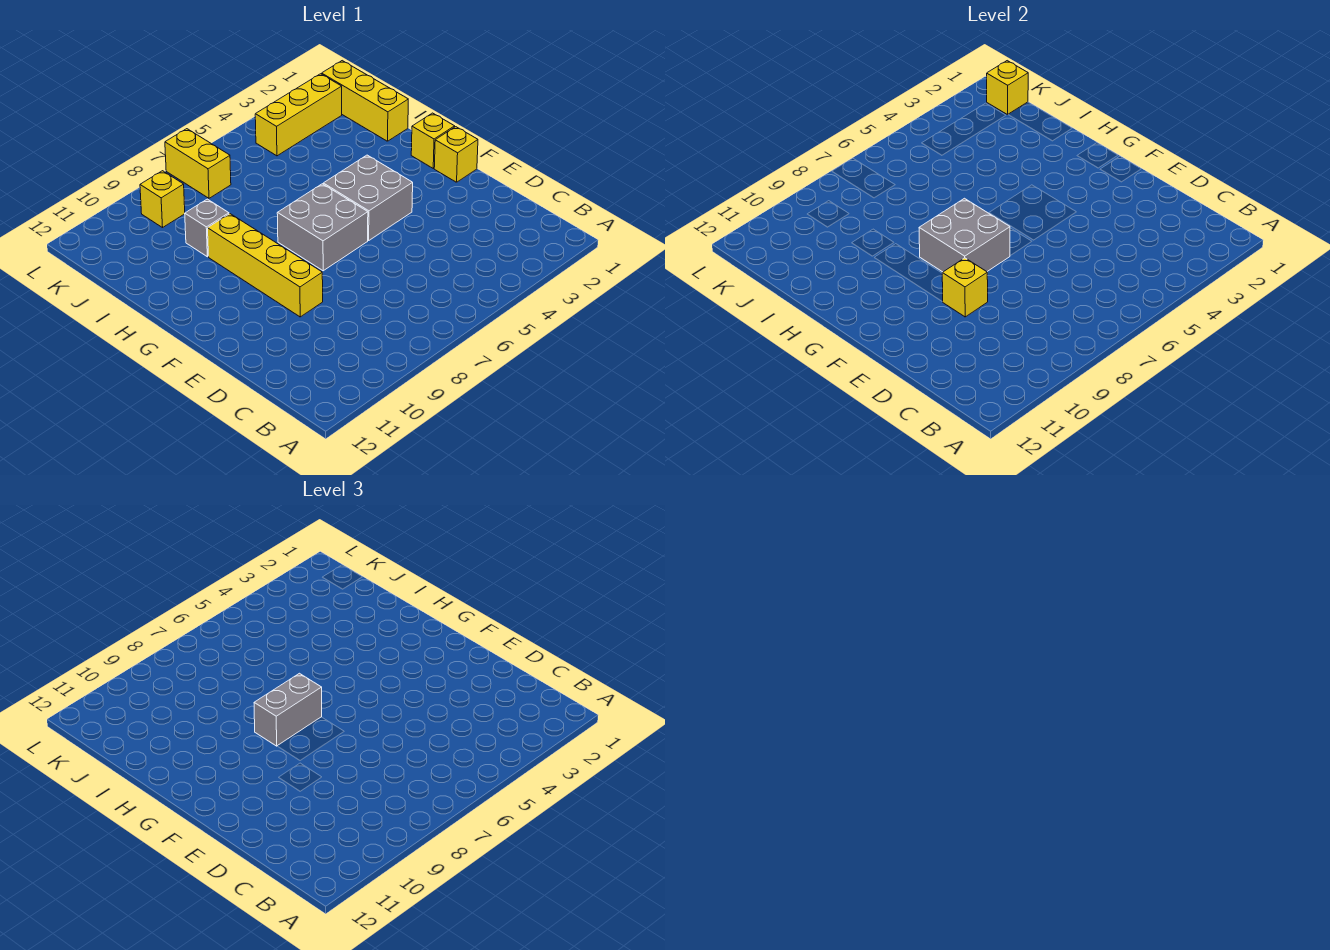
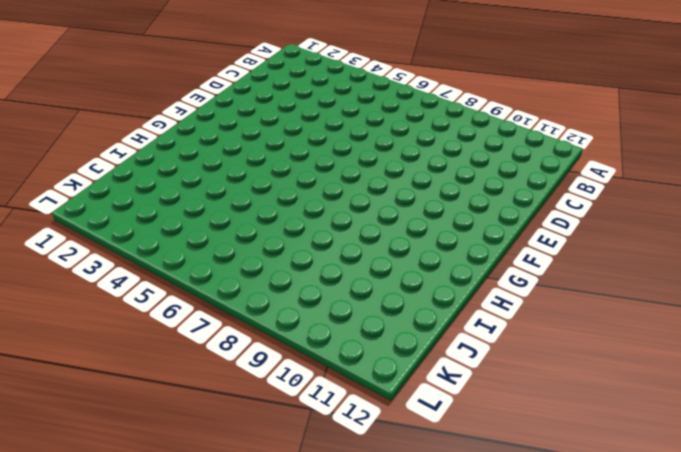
none -> yellow 1x4 brick [208,214,323,317]
none -> yellow 1x1 brick [434,127,478,182]
none -> grey 2x2 brick [323,155,413,241]

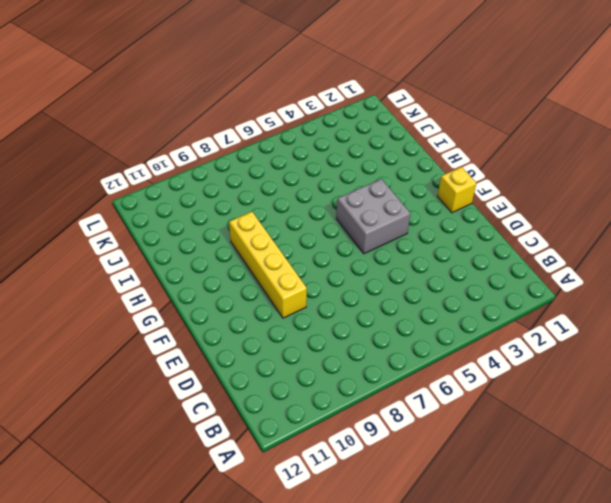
none -> grey 2x2 brick [277,184,368,271]
none -> yellow 1x1 brick [411,113,455,168]
none -> yellow 1x3 brick [322,61,408,141]

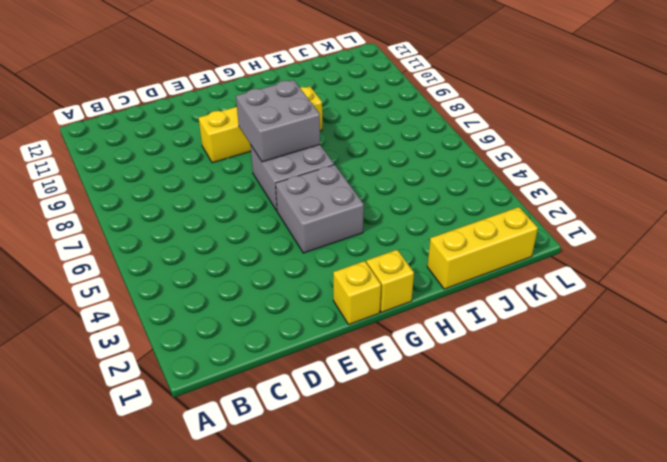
none -> grey 1x1 brick [185,199,229,257]
none -> yellow 1x3 brick [255,74,342,156]
none -> yellow 1x2 brick [165,129,231,198]

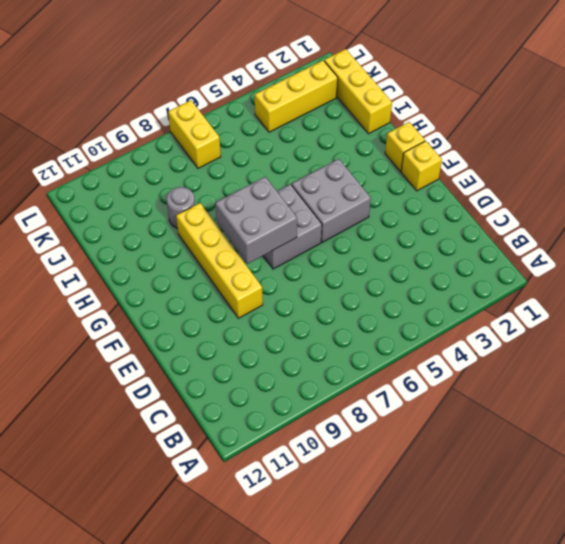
grey 1x1 round brick [167,187,195,228] -> grey 1x1 brick [185,199,229,257]
none -> yellow 1x1 brick [140,171,185,228]
none -> yellow 1x1 brick [942,258,988,317]
none -> yellow 1x1 brick [987,61,1028,115]

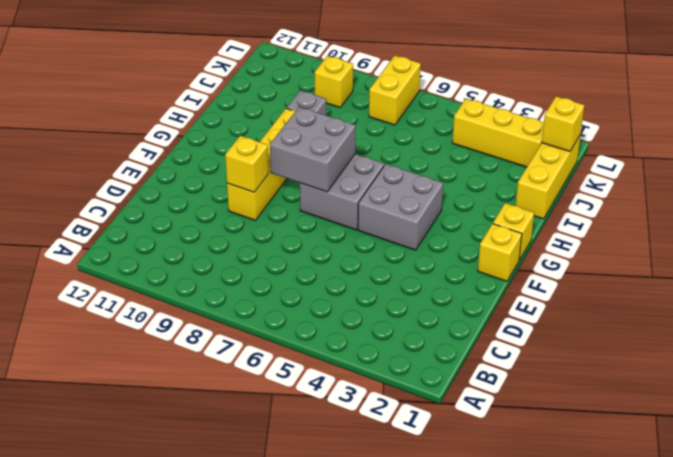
none -> grey 1x2 brick [254,673,322,746]

